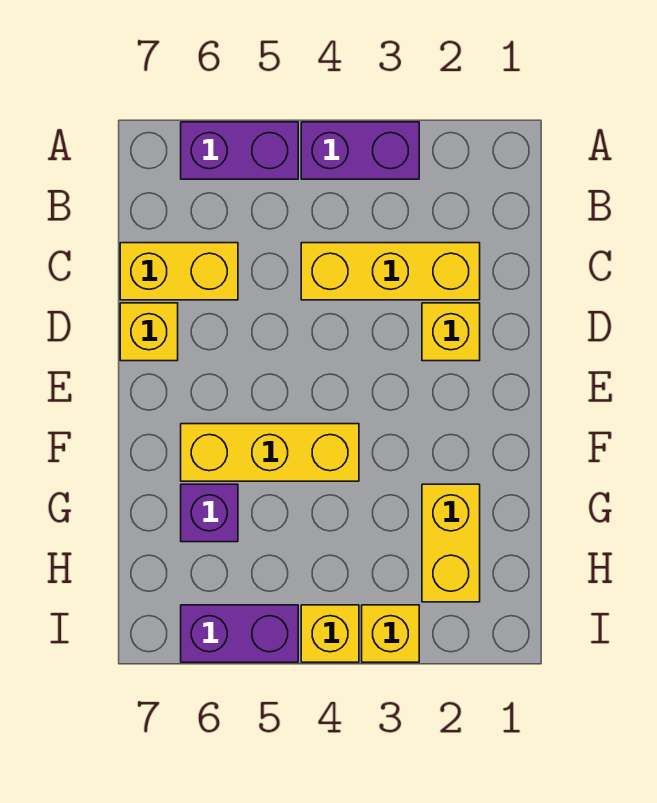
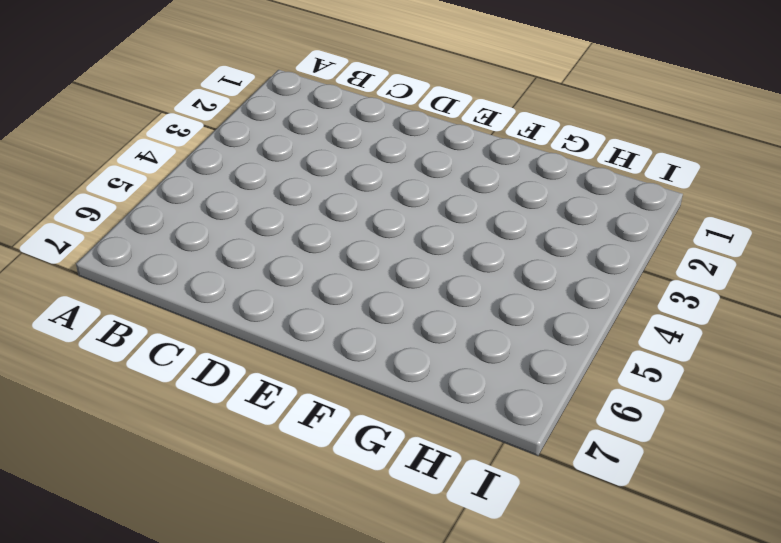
none -> purple 1x2 brick [301,122,419,179]
none -> purple 1x2 brick [181,122,298,179]
none -> yellow 1x3 brick [301,243,480,300]

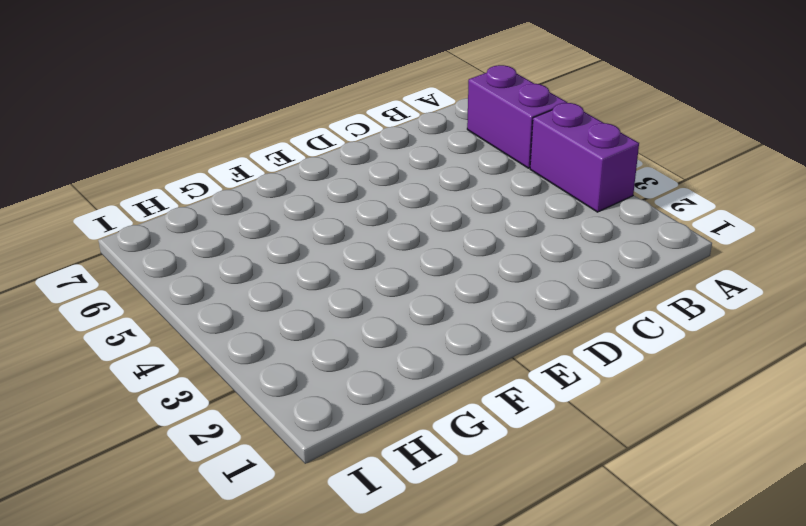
none -> yellow 1x3 brick [301,243,480,300]
none -> yellow 1x2 brick [120,243,238,300]
none -> yellow 1x1 brick [422,303,480,361]

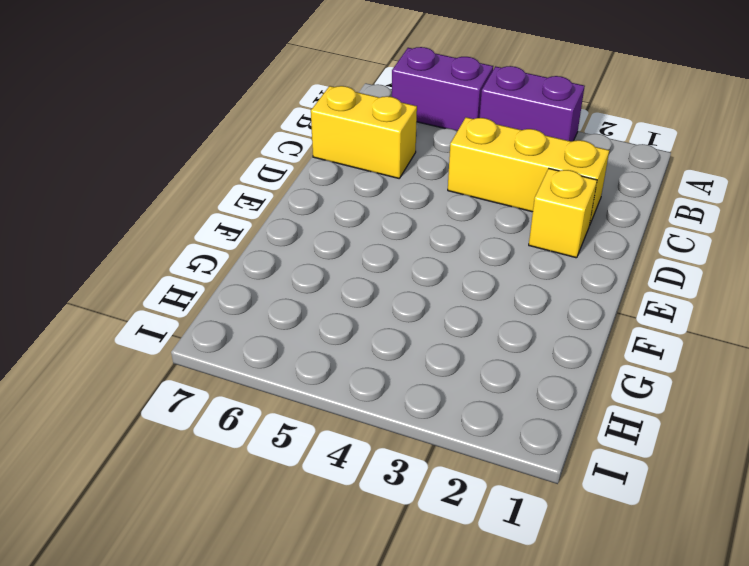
none -> yellow 1x1 brick [120,303,178,361]
none -> yellow 1x3 brick [181,424,359,481]
none -> yellow 1x2 brick [422,484,480,602]

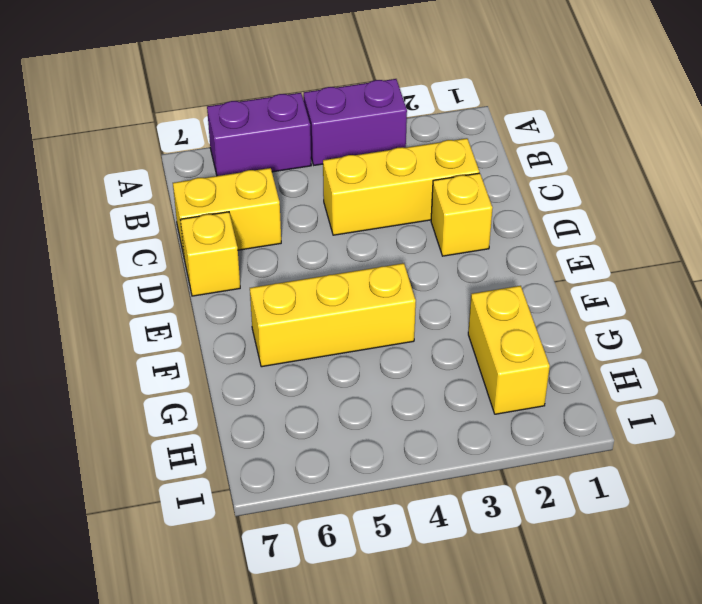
none -> purple 1x1 brick [181,484,238,542]
none -> yellow 1x1 brick [362,605,419,662]
none -> yellow 1x1 brick [301,605,359,662]

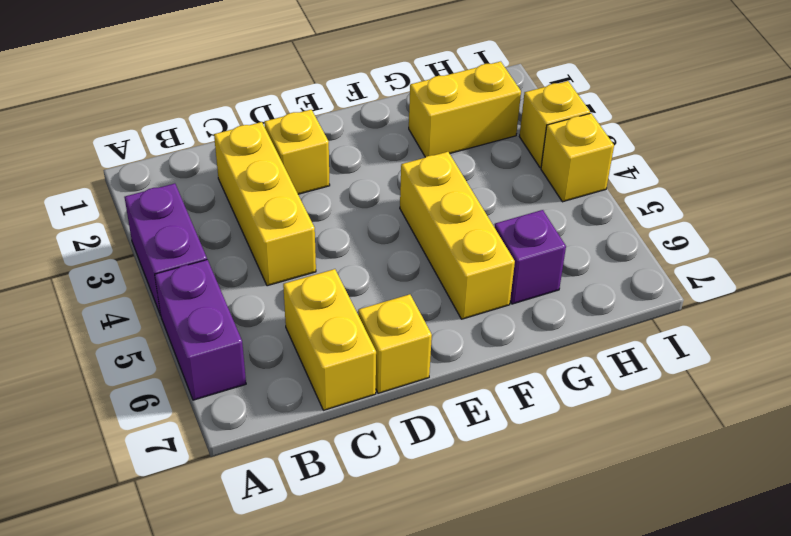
none -> purple 1x2 brick [181,605,298,662]

